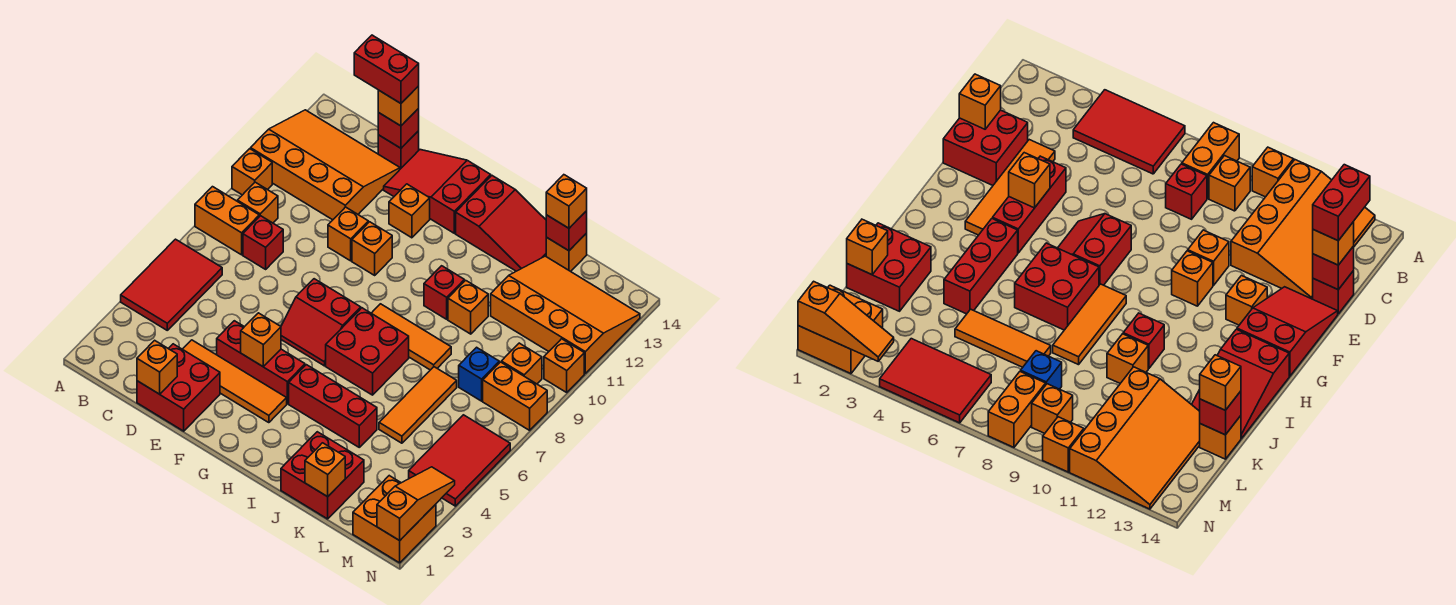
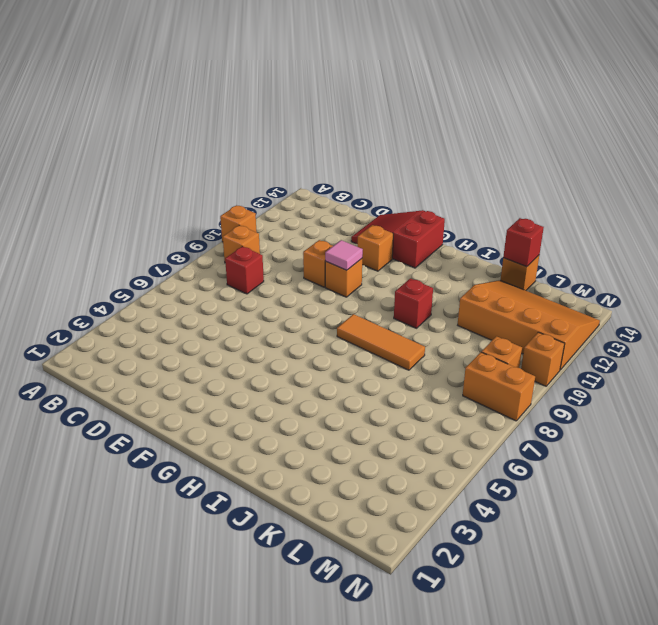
pink 1x1 tile [325,240,363,270] -> none
none -> red 2x3 tile [121,239,222,330]
none -> orange 1x2 brick [195,187,259,255]
none -> orange 3x4 slope [251,110,400,220]
none -> red 2x2 brick [137,344,220,431]

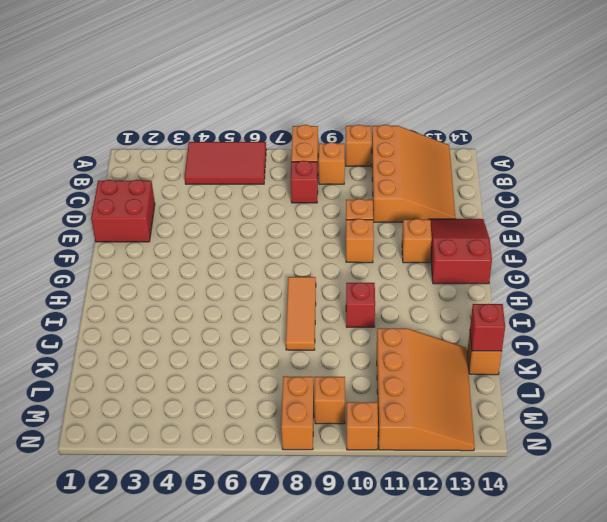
none -> orange 1x4 tile [183,340,287,423]
none -> red 1x1 brick [378,131,419,169]
none -> red 1x3 brick [217,321,305,404]
none -> red 2x2 slope [281,279,361,366]

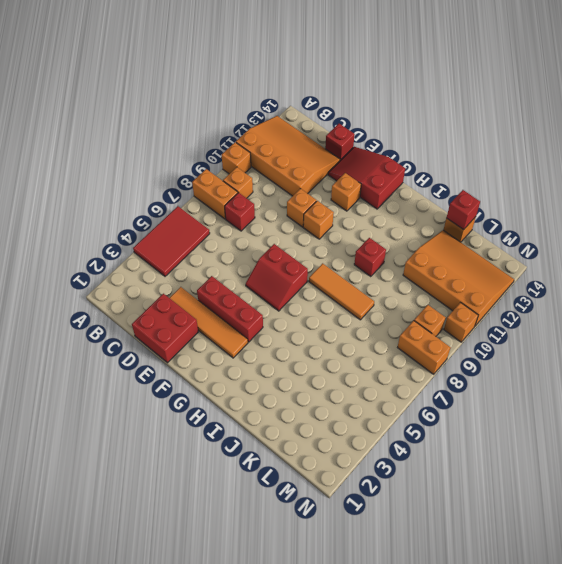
none -> red 1x3 brick [289,365,377,447]
none -> red 2x2 brick [326,308,409,395]
none -> red 2x3 slope [456,176,546,271]
none -> red 2x2 brick [281,432,364,519]

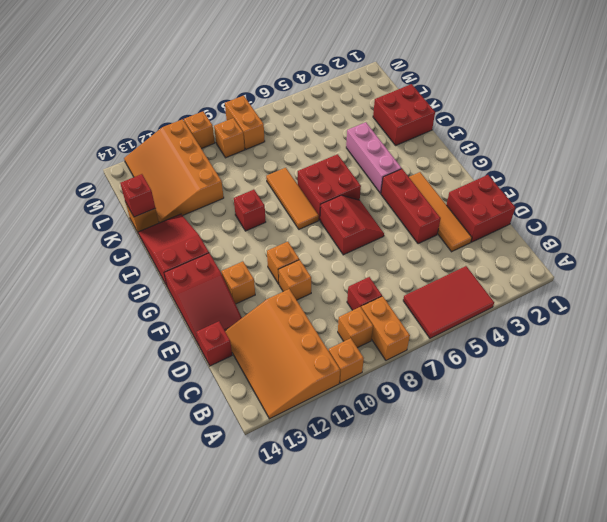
pink 1x3 brick [346,122,402,193] -> red 1x3 brick [289,365,377,447]
none -> orange 1x1 brick [448,280,488,334]
none -> orange 1x3 tile [379,367,457,443]
none -> blue 1x1 brick [459,347,499,401]
none -> orange 2x2 brick [353,476,436,563]

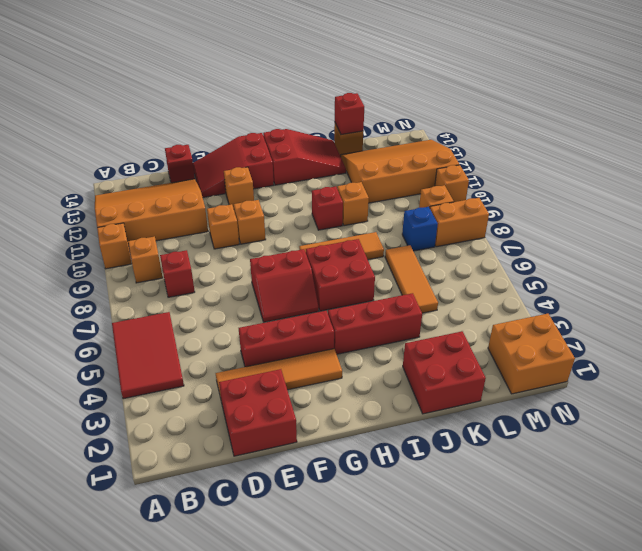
none -> orange 1x2 brick [195,187,259,255]
none -> red 2x3 tile [409,415,510,506]
none -> orange 1x1 brick [137,340,177,394]
none -> red 1x1 brick [378,108,419,148]

